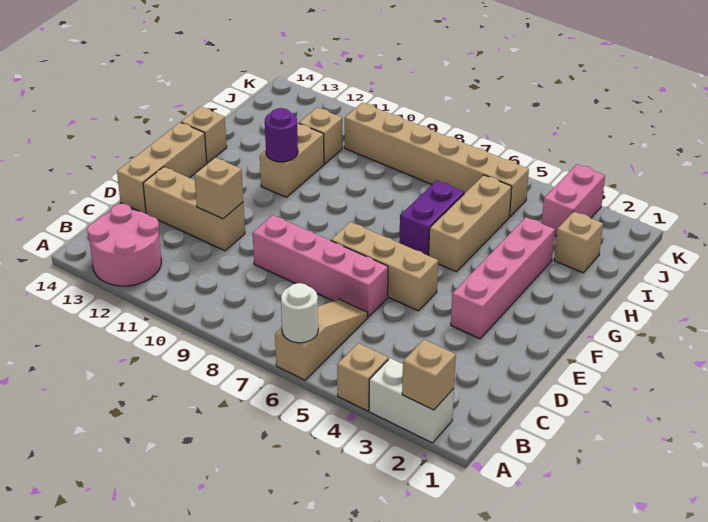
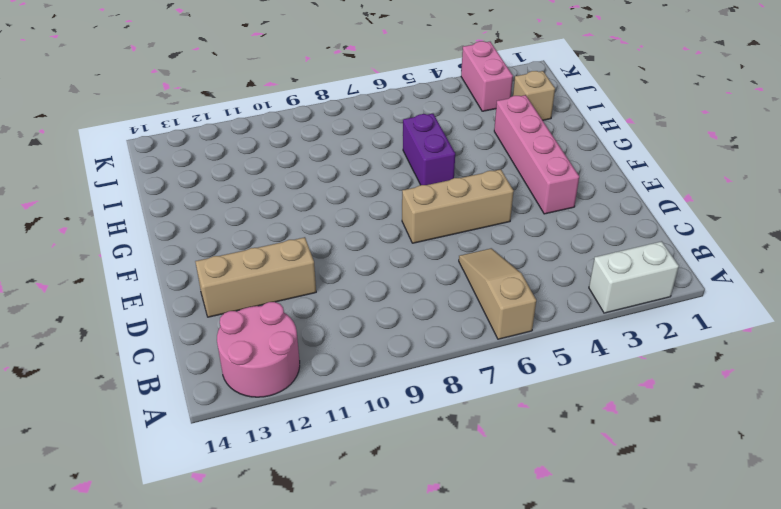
none -> tan 1x1 brick [337,343,388,411]
none -> pink 1x4 brick [253,215,388,317]
none -> tan 1x3 brick [117,122,207,213]

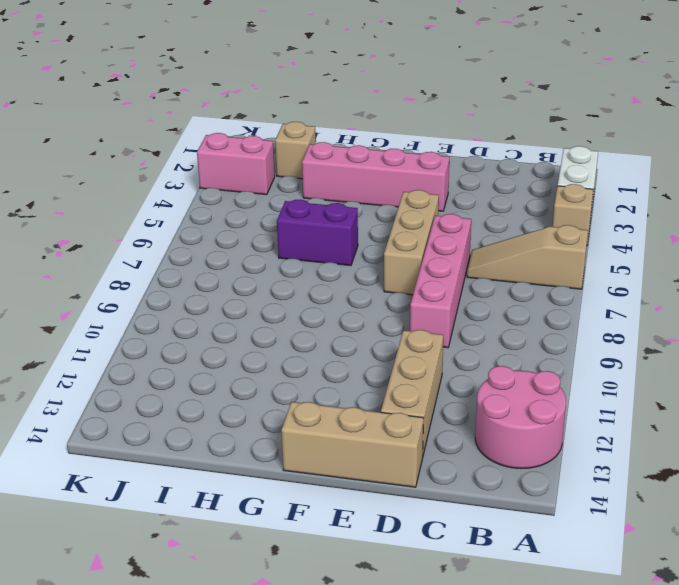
none -> tan 1x3 brick [429,175,512,272]
none -> tan 1x2 brick [260,123,324,197]
none -> tan 1x1 brick [181,107,227,163]

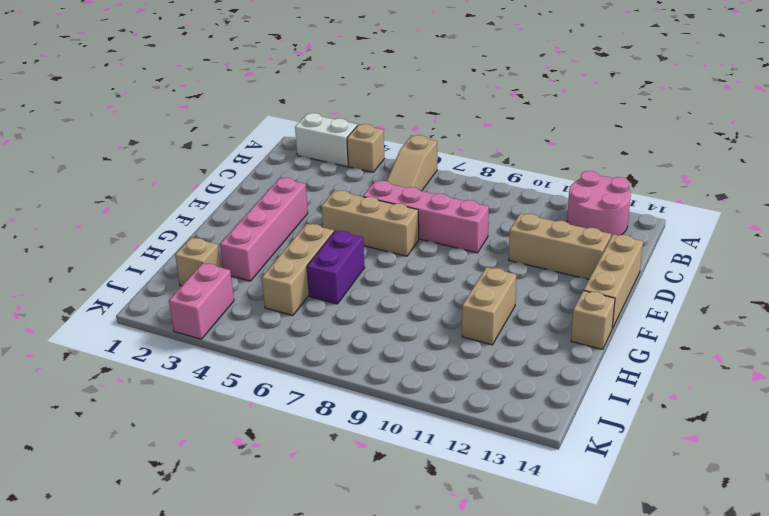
none -> tan 1x1 brick [299,108,343,164]
none -> tan 1x6 brick [345,103,529,217]
none -> tan 1x1 brick [402,340,456,410]

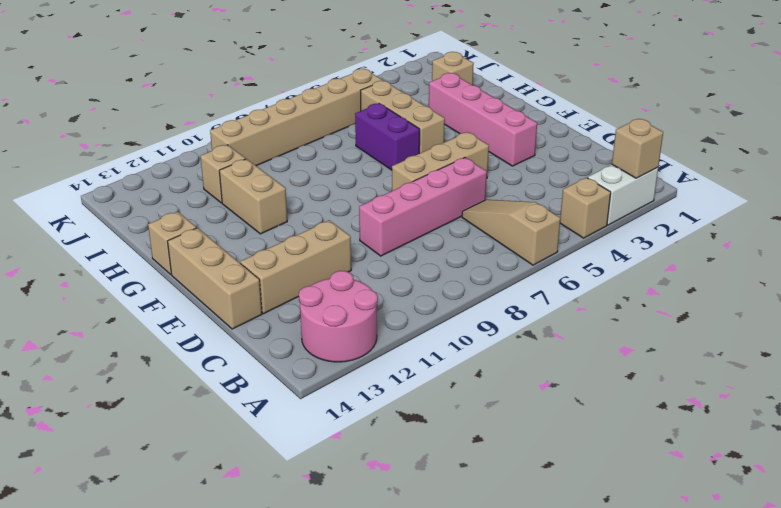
none -> pink 1x2 brick [542,164,605,236]
none -> white 1x1 round brick [281,283,318,343]
none -> tan 1x1 brick [194,158,243,219]

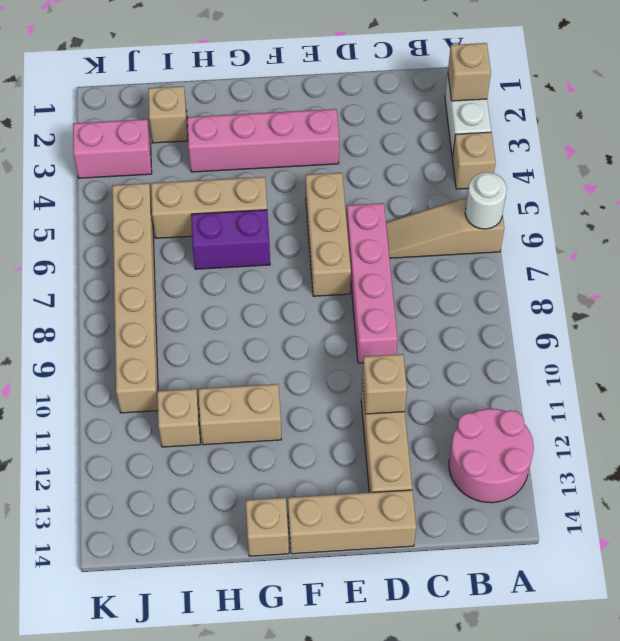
none -> purple 1x1 round brick [265,108,298,162]

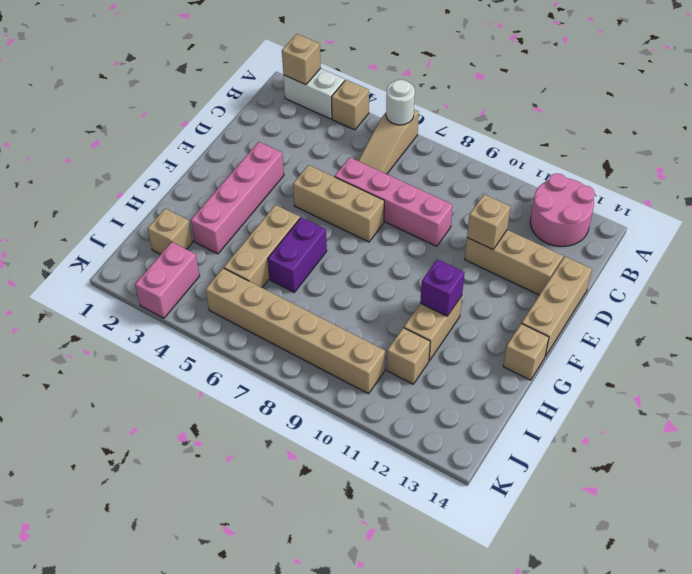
purple 1x1 brick [420,259,465,316] -> purple 1x1 round brick [265,108,298,162]

